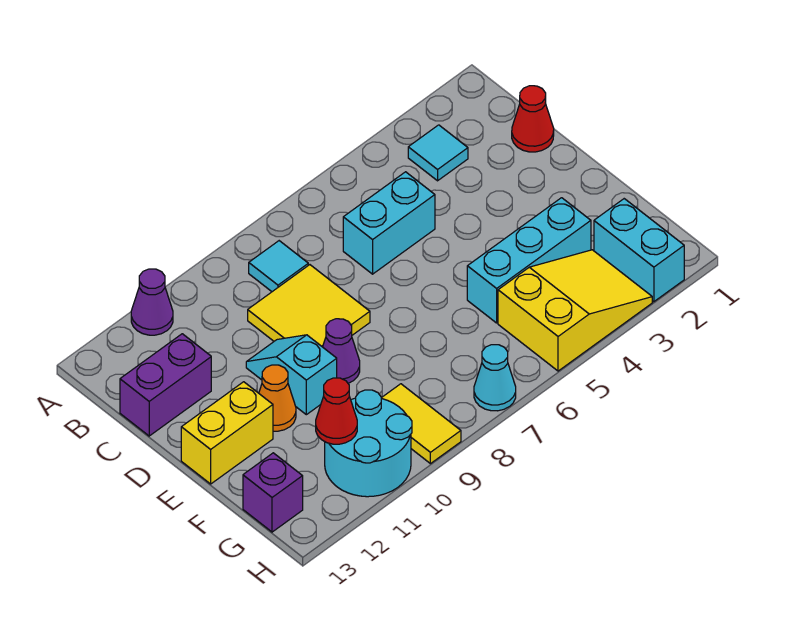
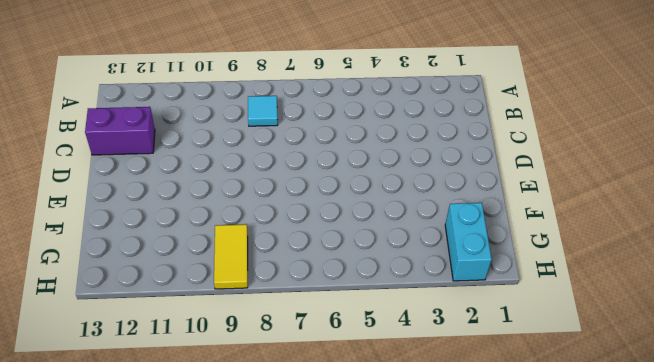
none -> purple 1x1 cone [131,269,173,335]
none -> cyan 1x1 tile [408,125,468,181]
none -> red 1x1 cone [512,86,554,152]

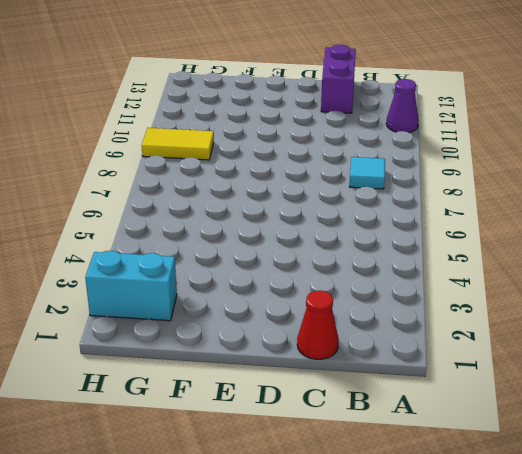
none -> cyan 1x1 tile [408,125,468,181]
none -> cyan 1x2 brick [343,172,435,274]
none -> yellow 2x2 tile [248,265,370,347]

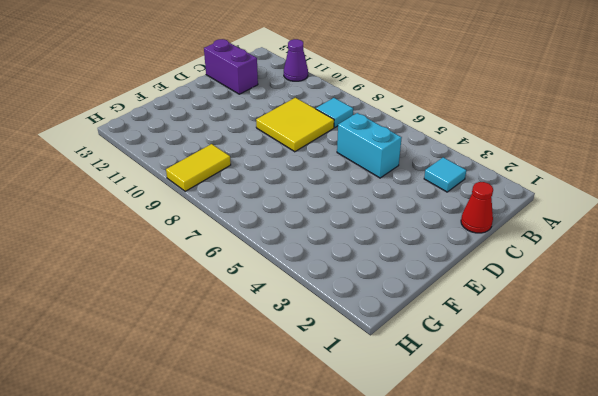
none -> cyan 1x2 slope [246,335,337,415]
none -> purple 1x1 cone [323,319,360,383]
none -> orange 1x1 cone [259,365,296,431]

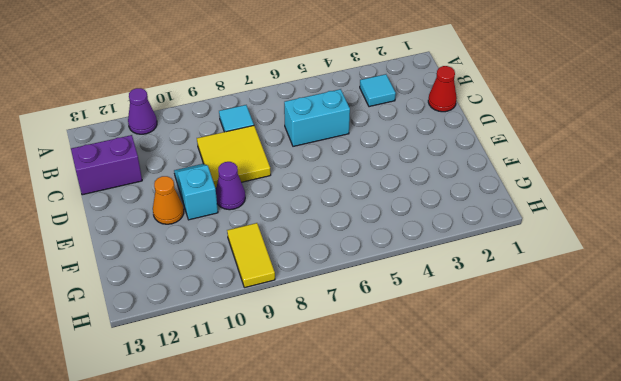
none -> yellow 1x2 brick [181,382,273,484]
none -> cyan 1x3 brick [467,198,591,323]
none -> cyan 1x2 brick [594,199,684,302]

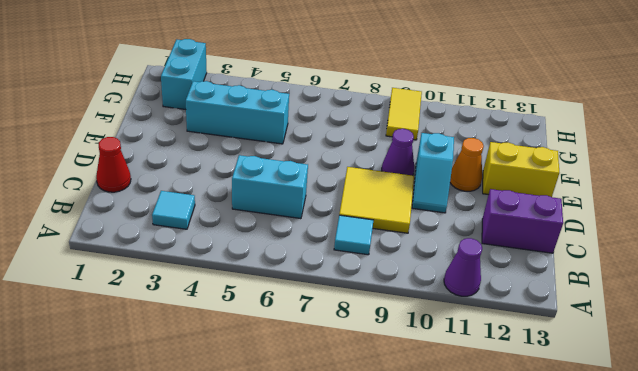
none -> yellow 2x3 slope [498,250,652,371]
none -> cyan 2x2 round brick [325,390,412,497]
none -> purple 1x1 brick [243,453,303,532]

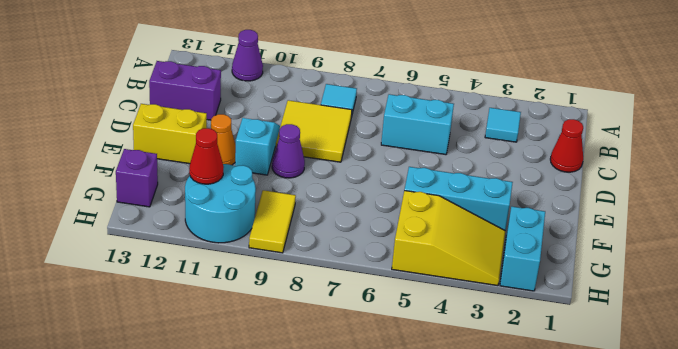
none -> cyan 1x1 cone [474,345,516,411]

